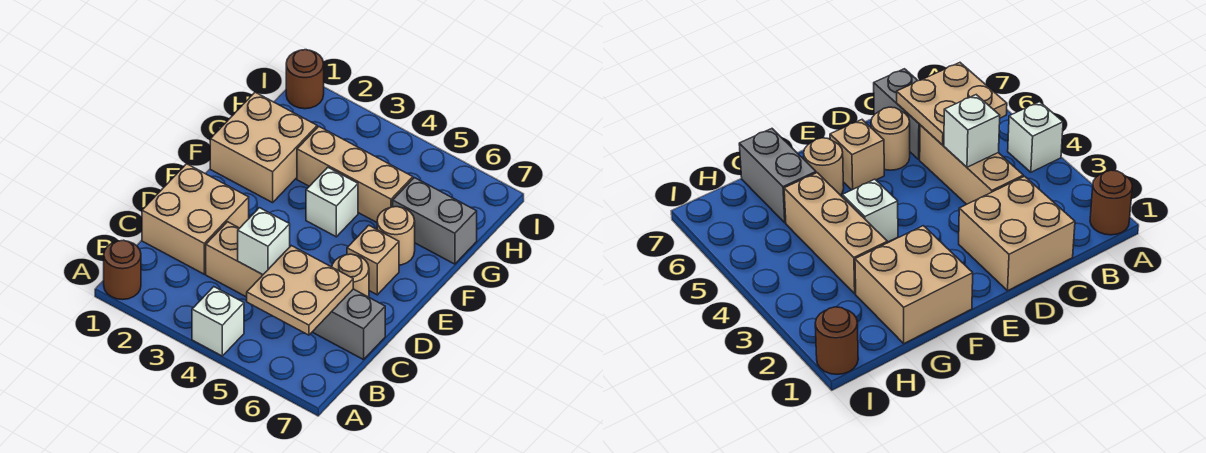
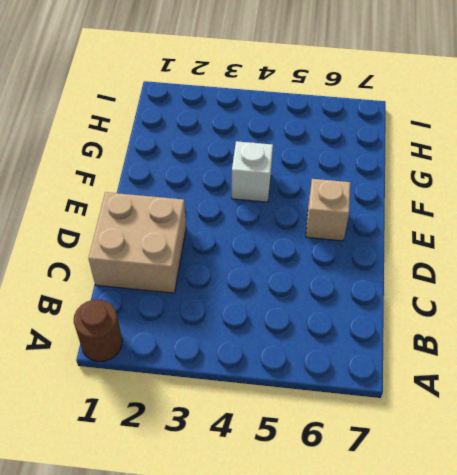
none -> white 1x1 brick [192,287,244,356]
none -> tan 1x3 brick [206,222,262,297]
none -> grey 1x2 brick [313,289,385,360]

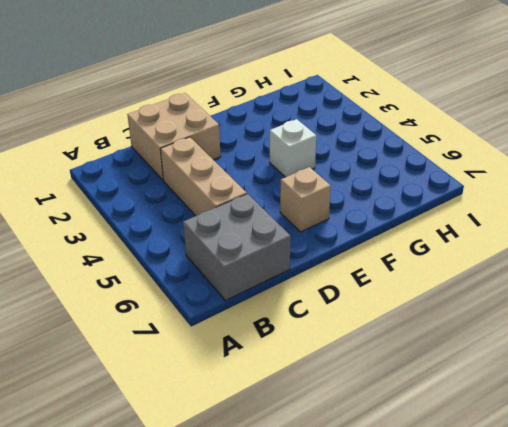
grey 2x2 brick [183,194,291,301] -> grey 1x2 brick [313,289,385,360]
none -> brown 1x1 round brick [104,240,141,300]
none -> white 1x1 brick [192,287,244,356]
none -> tan 1x1 round brick [332,254,369,297]

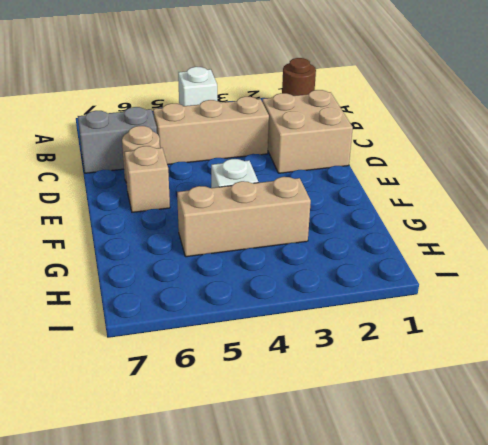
none -> tan 2x2 brick [210,92,317,203]
none -> tan 1x1 round brick [377,207,415,265]
none -> grey 1x2 brick [393,178,477,264]

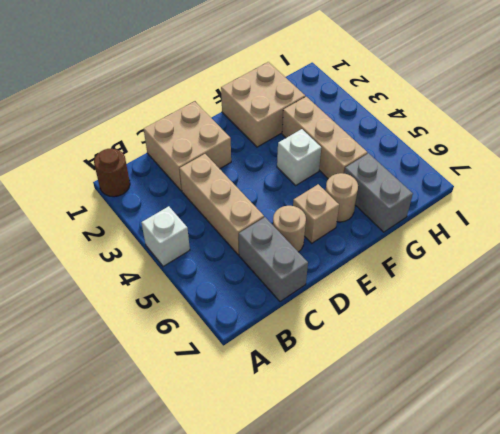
none -> brown 1x1 round brick [286,50,324,109]
none -> tan 2x2 plate [247,246,353,335]
none -> white 1x1 brick [238,208,290,275]

